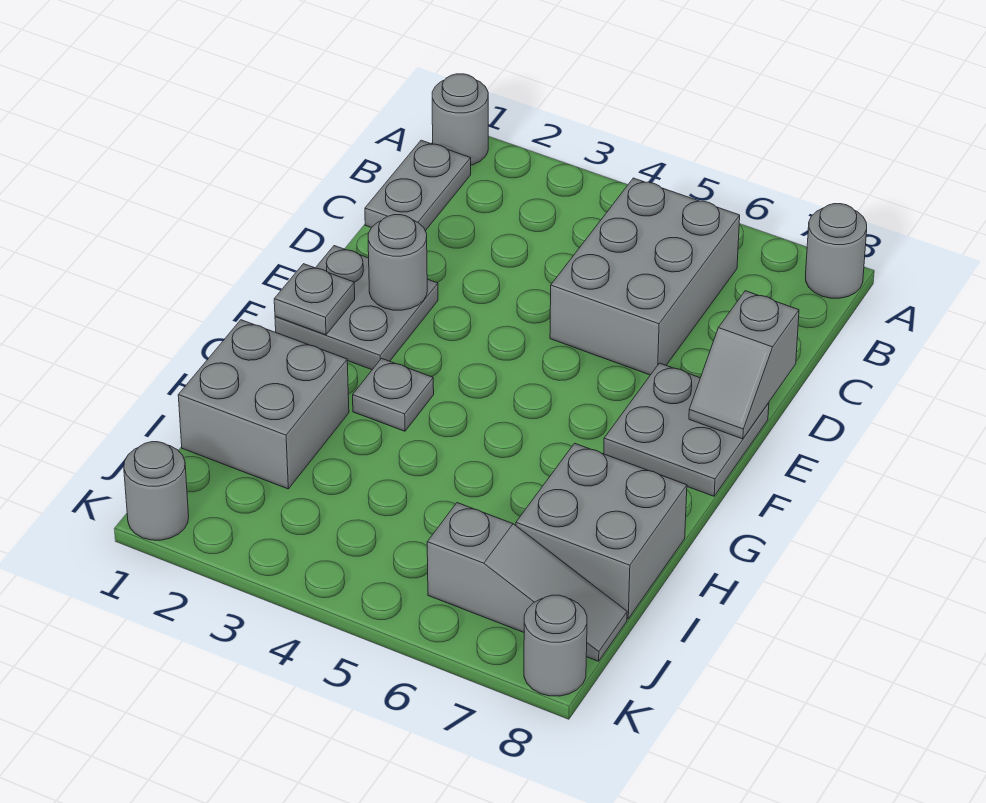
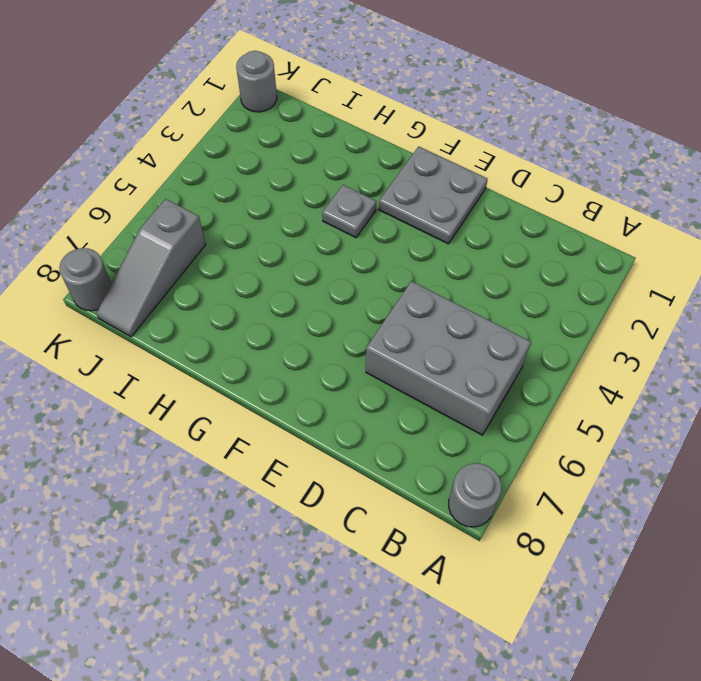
none -> grey 1x1 round brick [432,74,488,165]
none -> grey 1x2 plate [365,140,471,231]
none -> grey 2x2 plate [604,363,769,496]

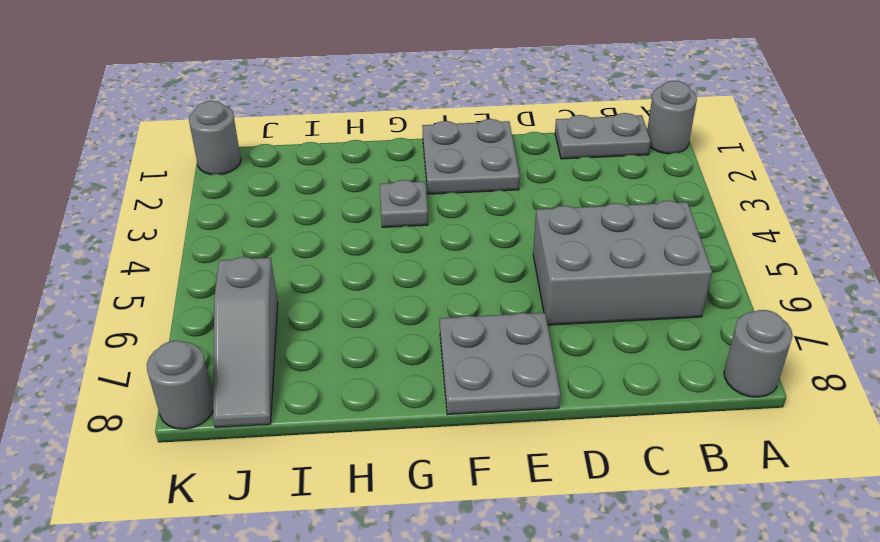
none -> grey 2x2 brick [178,320,349,489]
none -> grey 2x2 brick [516,443,687,619]
none -> grey 1x2 slope [689,291,799,439]

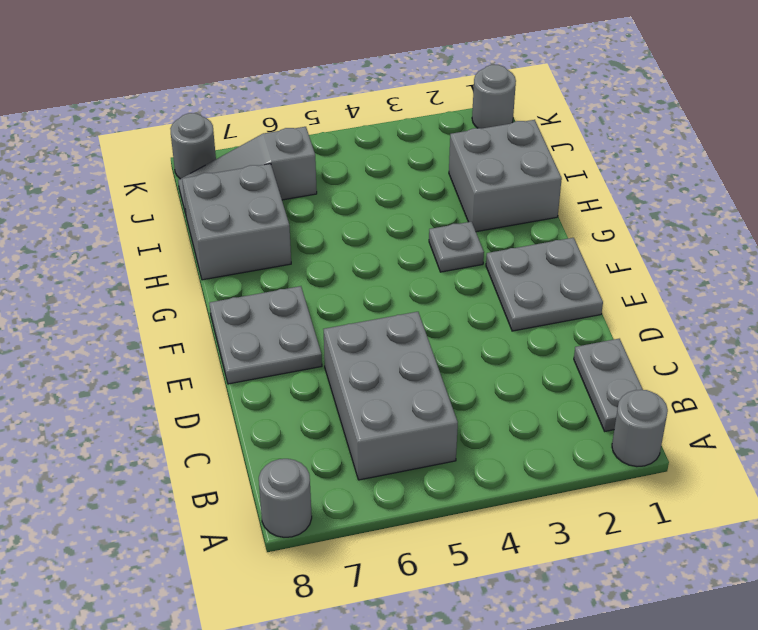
none -> grey 1x2 slope [689,291,799,439]
none -> grey 1x1 round brick [368,215,427,310]
none -> grey 1x1 plate [274,264,355,335]

